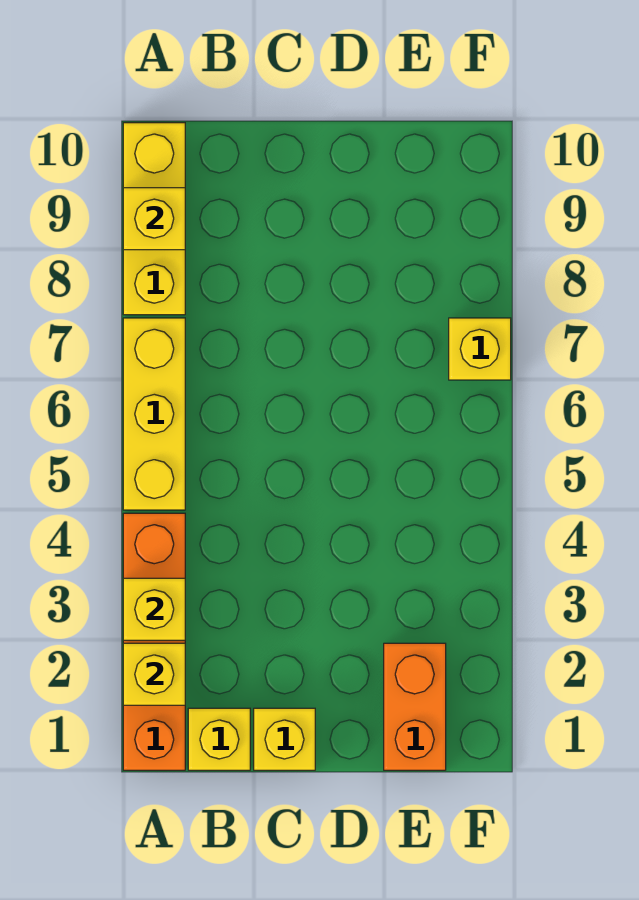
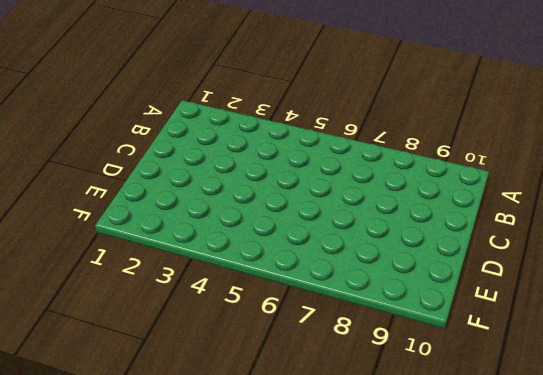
none -> orange 1x4 brick [123,513,185,770]
none -> yellow 1x3 brick [123,318,185,510]

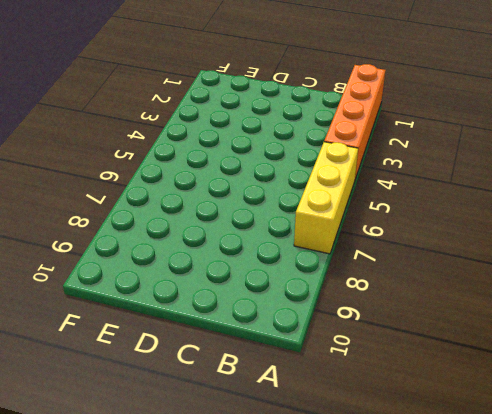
none -> yellow 1x3 brick [123,123,185,315]
none -> yellow 1x1 brick [188,708,250,770]

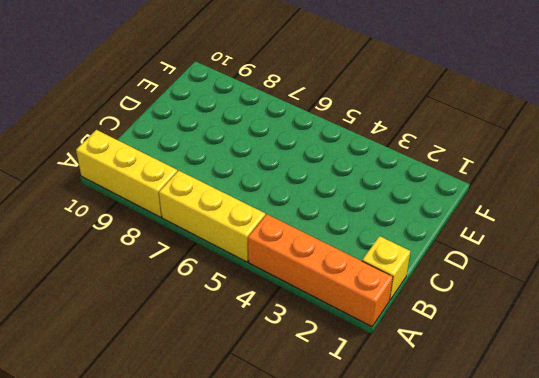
none -> yellow 1x1 brick [254,708,315,770]
none -> orange 1x2 brick [384,643,446,770]

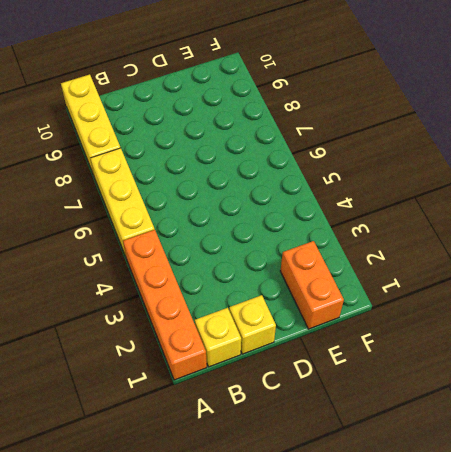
none -> yellow 1x1 brick [449,318,511,380]
none -> yellow 1x1 brick [123,643,185,705]

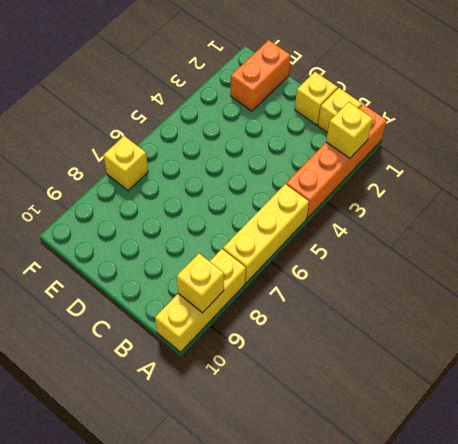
none -> yellow 1x1 brick [123,578,185,640]

